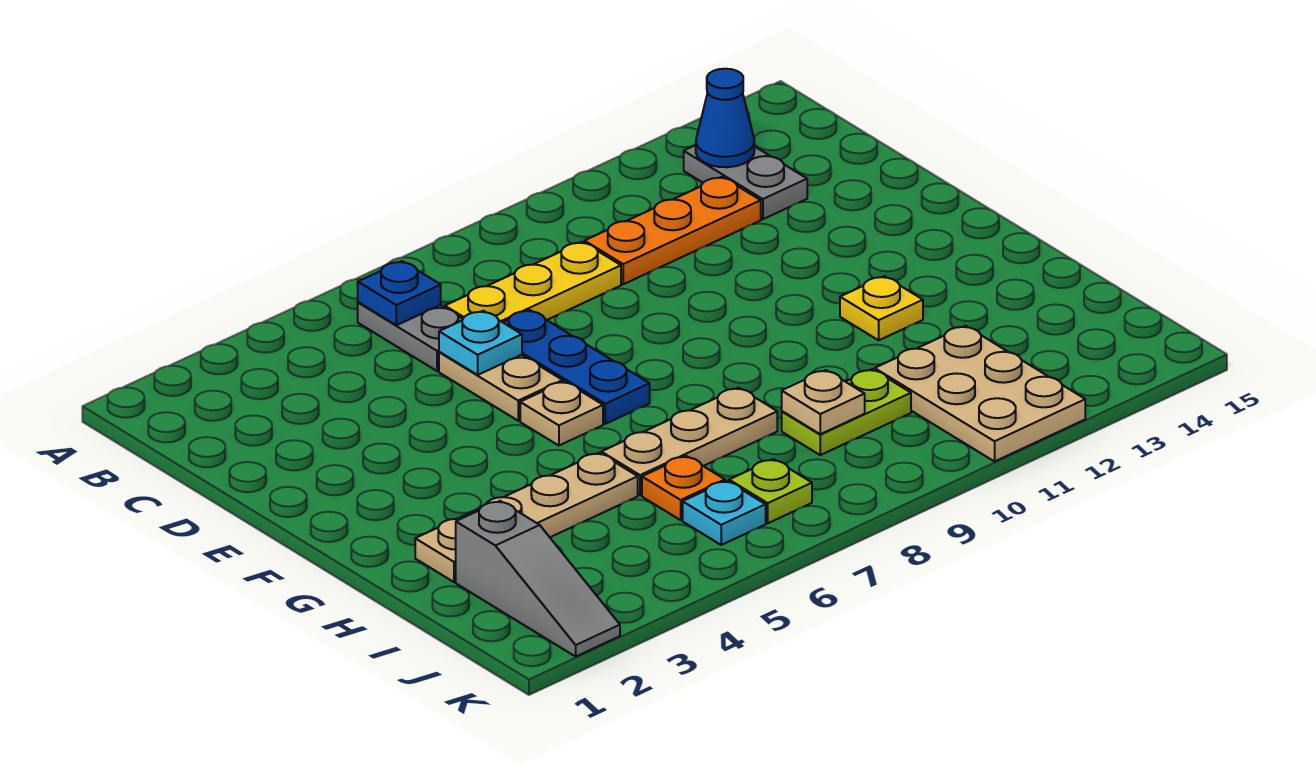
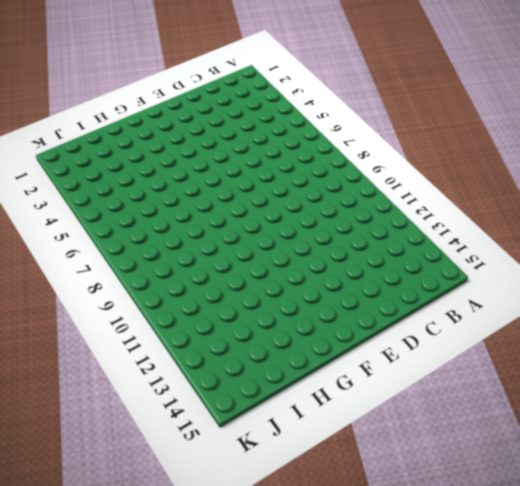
none -> grey 1x2 plate [358,302,463,371]
none -> grey 1x2 plate [684,145,807,219]
none -> yellow 1x3 plate [445,242,621,322]

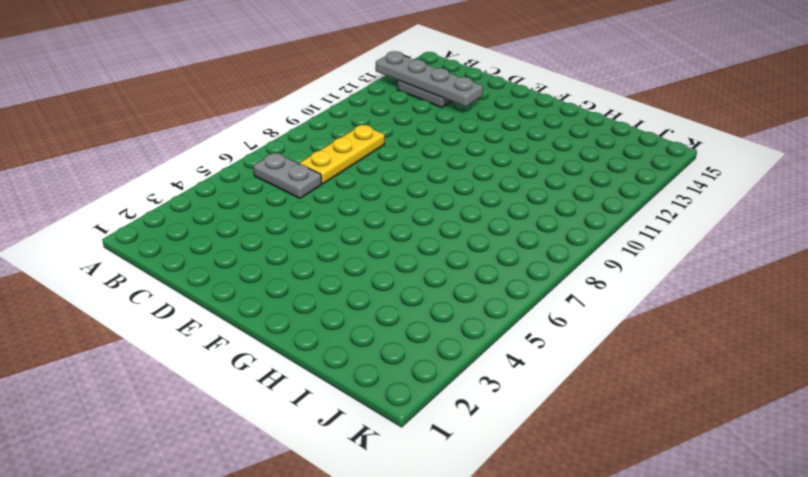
grey 1x4 plate [376,51,483,107] -> blue 1x1 cone [696,69,754,167]
none -> orange 1x3 plate [585,177,761,284]
none -> tan 1x2 plate [439,352,563,421]
none -> blue 1x3 plate [503,310,650,424]

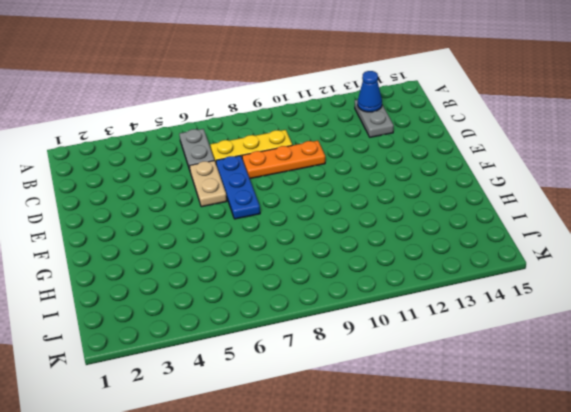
orange 1x3 plate [242,141,325,179] -> orange 1x3 plate moved to [585,177,761,284]
none -> tan 1x1 plate [520,381,603,446]
none -> yellow 1x1 plate [840,276,923,340]
none -> tan 1x4 plate [415,453,638,582]

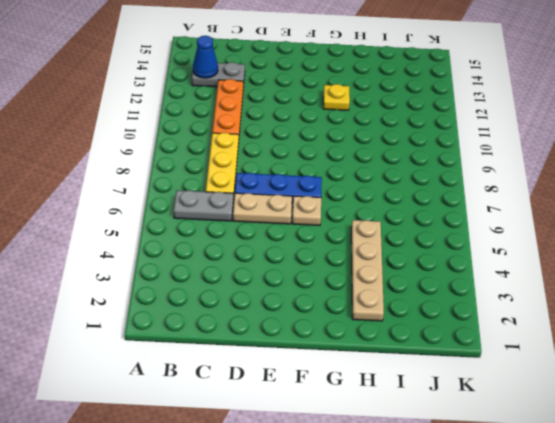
none -> tan 1x3 plate [601,388,777,495]
none -> grey 1x3 slope [456,501,620,656]
none -> orange 1x1 plate [642,456,725,520]

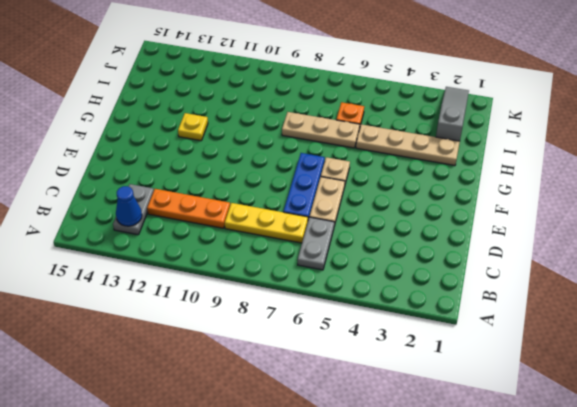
none -> lime 1x2 plate [782,369,911,455]
none -> tan 2x3 plate [875,326,1085,461]
none -> cyan 1x1 plate [683,481,766,545]

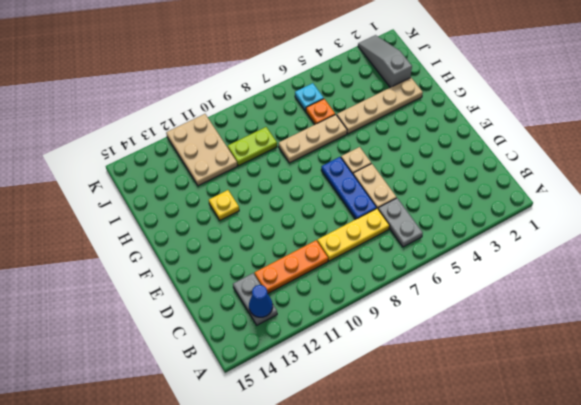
none -> lime 1x1 plate [729,459,812,523]
none -> blue 1x1 plate [358,261,441,325]
none -> cyan 1x1 plate [439,311,522,375]

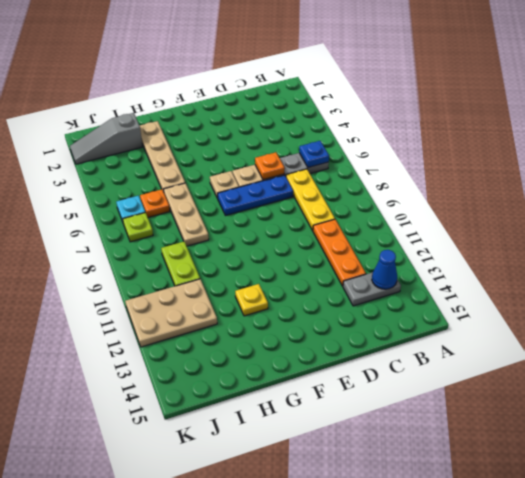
orange 1x1 plate [255,152,285,180] -> cyan 1x1 plate [439,311,522,375]
none -> tan 1x1 plate [782,370,865,434]

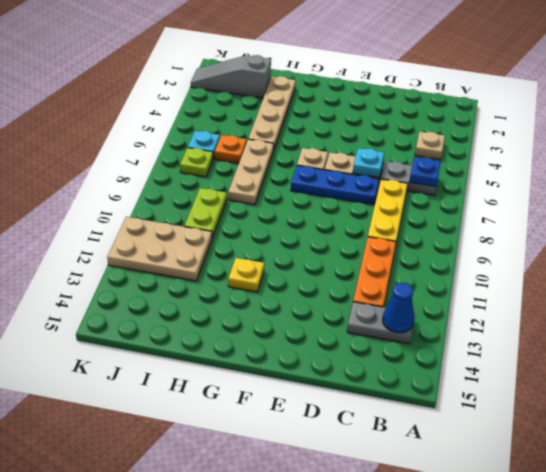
tan 1x1 plate [415,132,445,160] -> tan 1x1 plate moved to [782,370,865,434]

